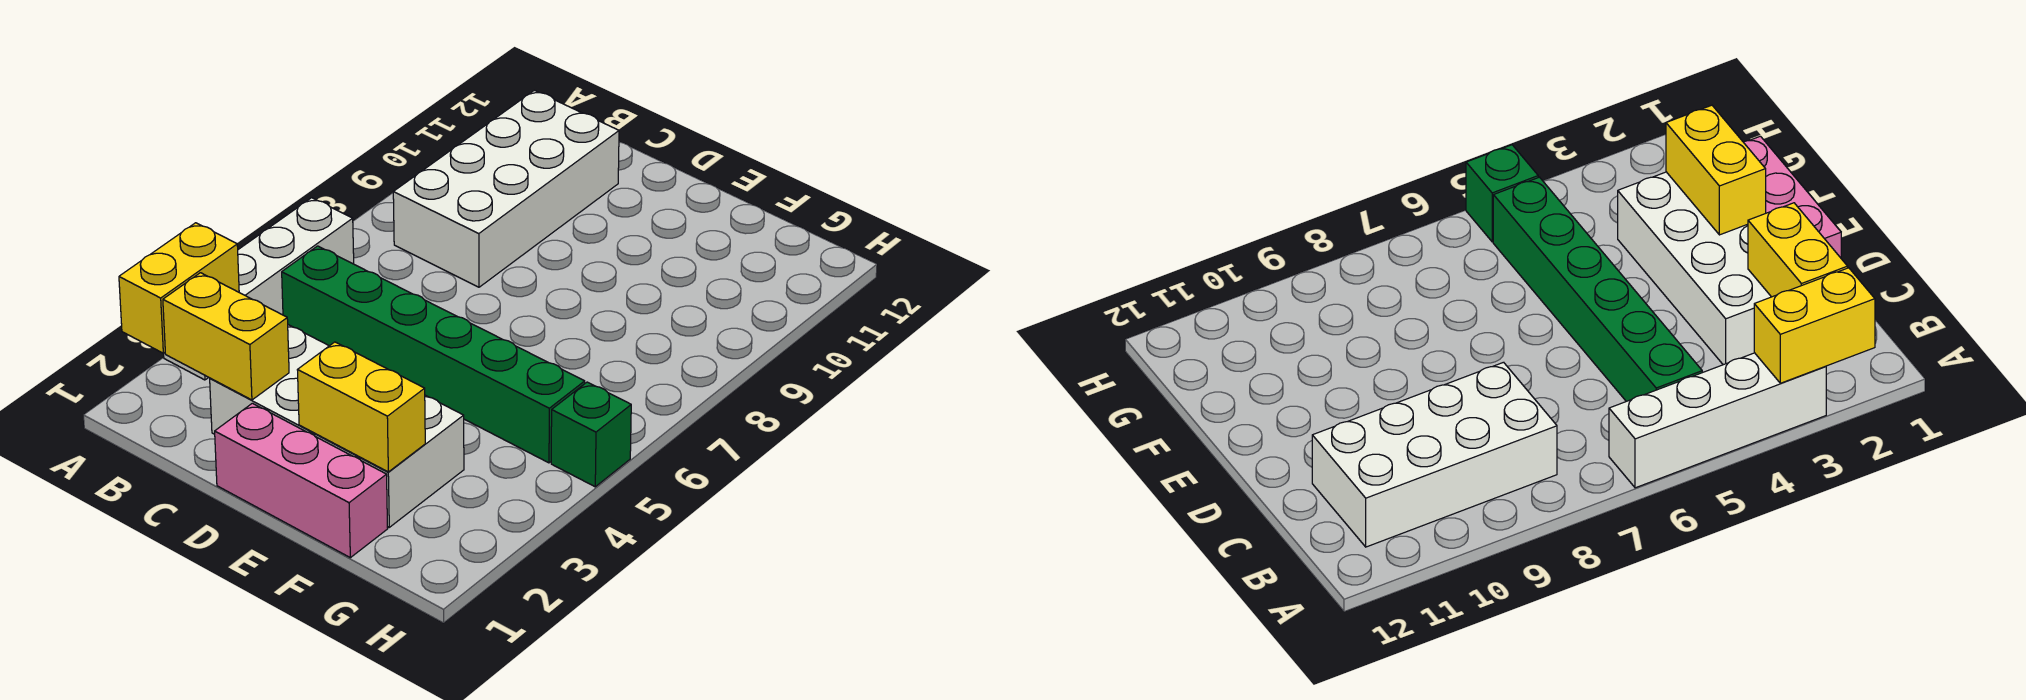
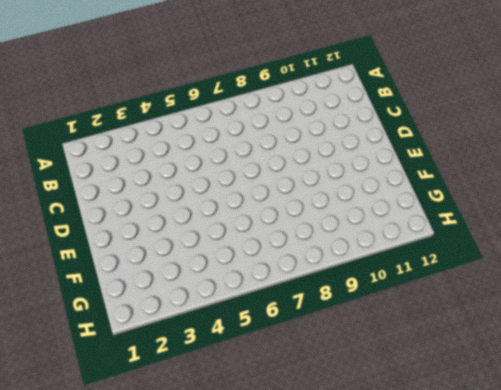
none -> white 1x4 brick [164,198,354,380]
none -> green 1x6 brick [282,246,585,463]

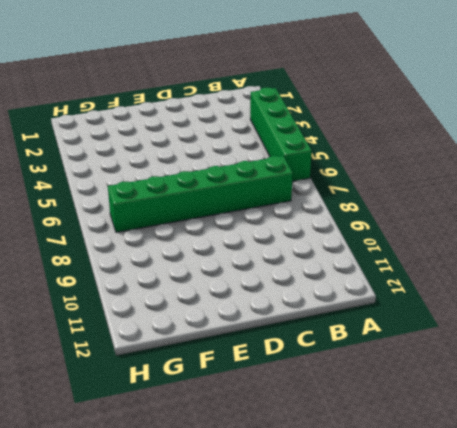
green 1x4 brick [250,88,312,181] -> white 1x4 brick [164,198,354,380]
green 1x6 brick [108,156,293,232] -> green 1x6 brick moved to [282,246,585,463]
none -> white 2x4 brick [393,90,619,287]
none -> white 2x4 brick [210,325,464,527]

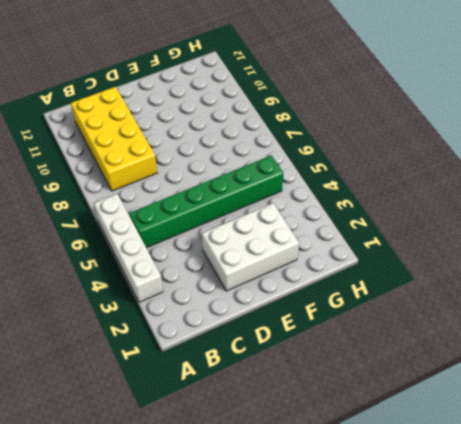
yellow 2x4 brick [71,87,157,191] -> white 2x4 brick [393,90,619,287]
white 2x3 brick [202,203,299,291] -> white 2x4 brick [210,325,464,527]
none -> pink 1x3 brick [215,403,388,558]
none -> green 1x1 brick [551,382,631,487]

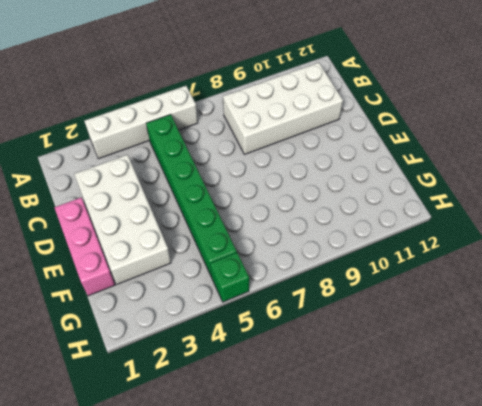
none -> yellow 1x2 brick [119,223,239,353]
none -> yellow 1x2 brick [163,273,289,400]

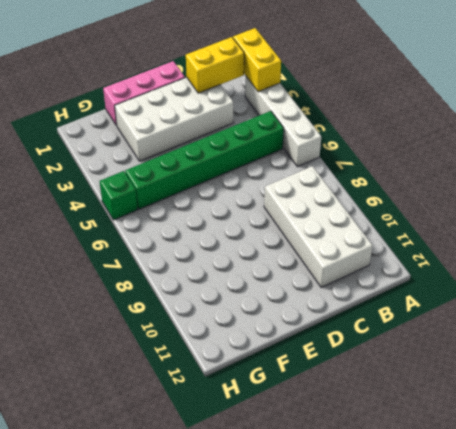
none -> yellow 1x2 brick [298,342,425,472]

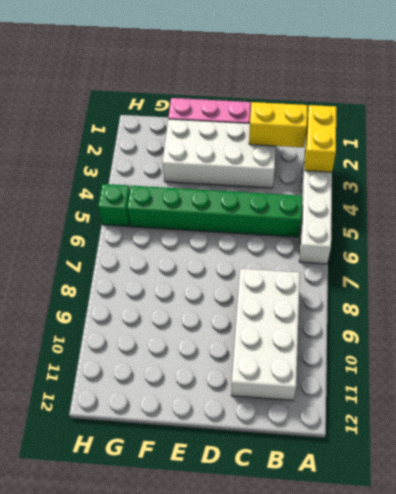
none -> yellow 1x2 brick [298,342,425,472]

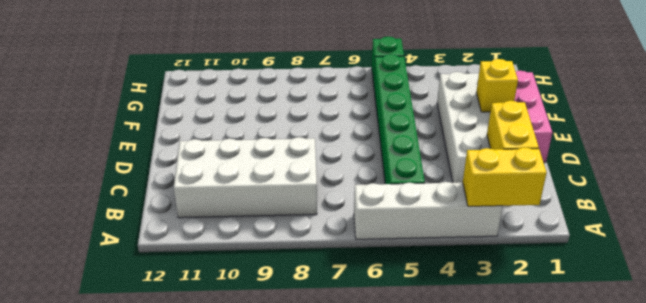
yellow 1x1 brick [476,59,518,112] -> yellow 1x2 brick [298,342,425,472]

